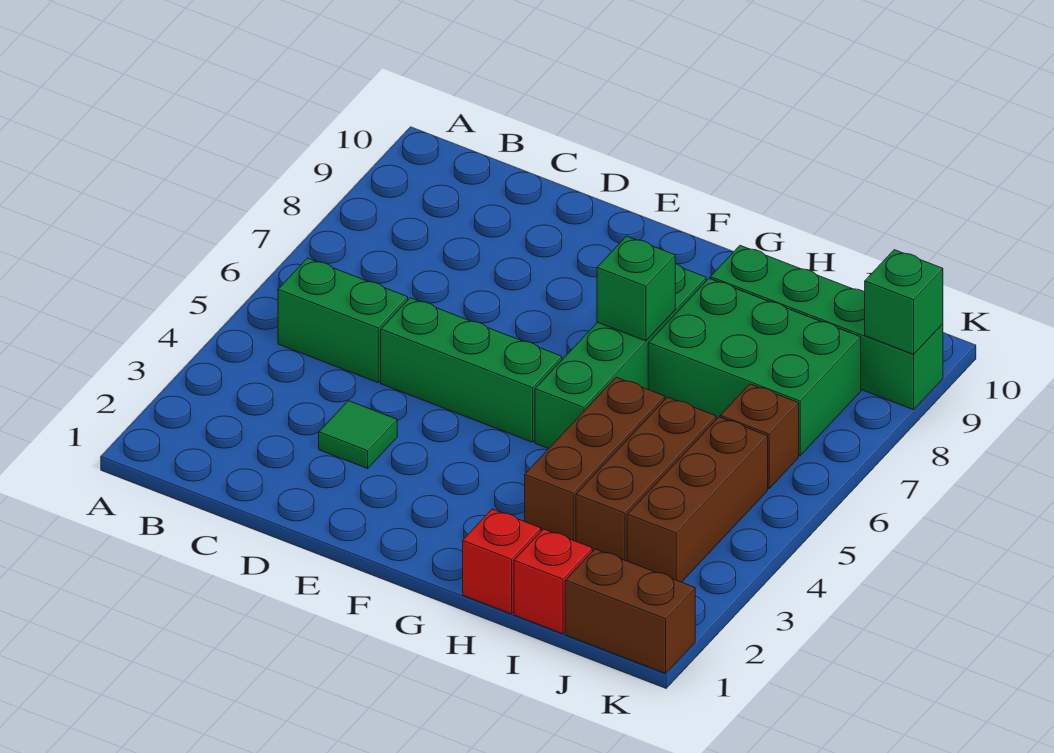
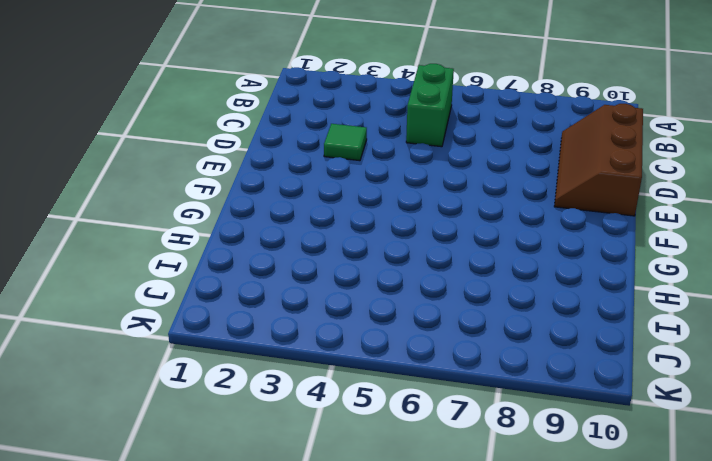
brown 2x3 slope [554,104,643,216] -> none
none -> green 1x3 brick [381,298,562,442]
none -> green 1x4 brick [535,264,706,449]
none -> red 1x1 brick [463,509,541,614]

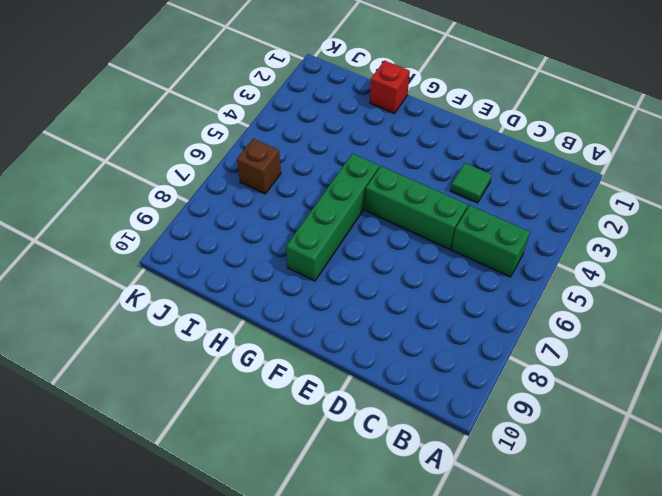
none -> brown 1x3 brick [525,377,665,541]
none -> green 2x3 brick [648,278,861,456]
none -> green 1x4 brick [710,245,943,410]

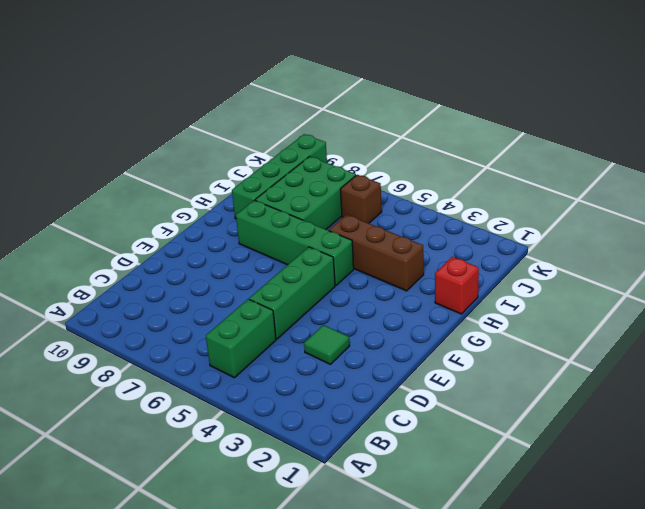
none -> red 1x1 brick [514,529,592,634]
none -> brown 1x3 brick [576,397,716,561]
none -> brown 1x2 brick [565,549,695,673]

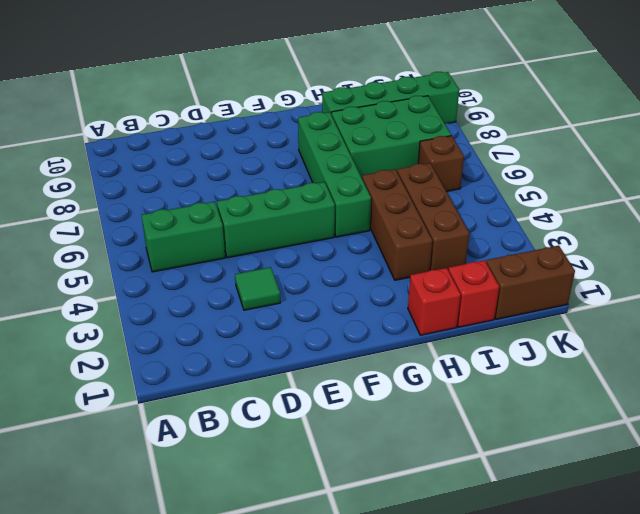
none -> brown 1x3 brick [627,417,768,582]
none -> green 1x1 brick [597,236,675,341]
none -> green 1x1 brick [865,250,943,354]

